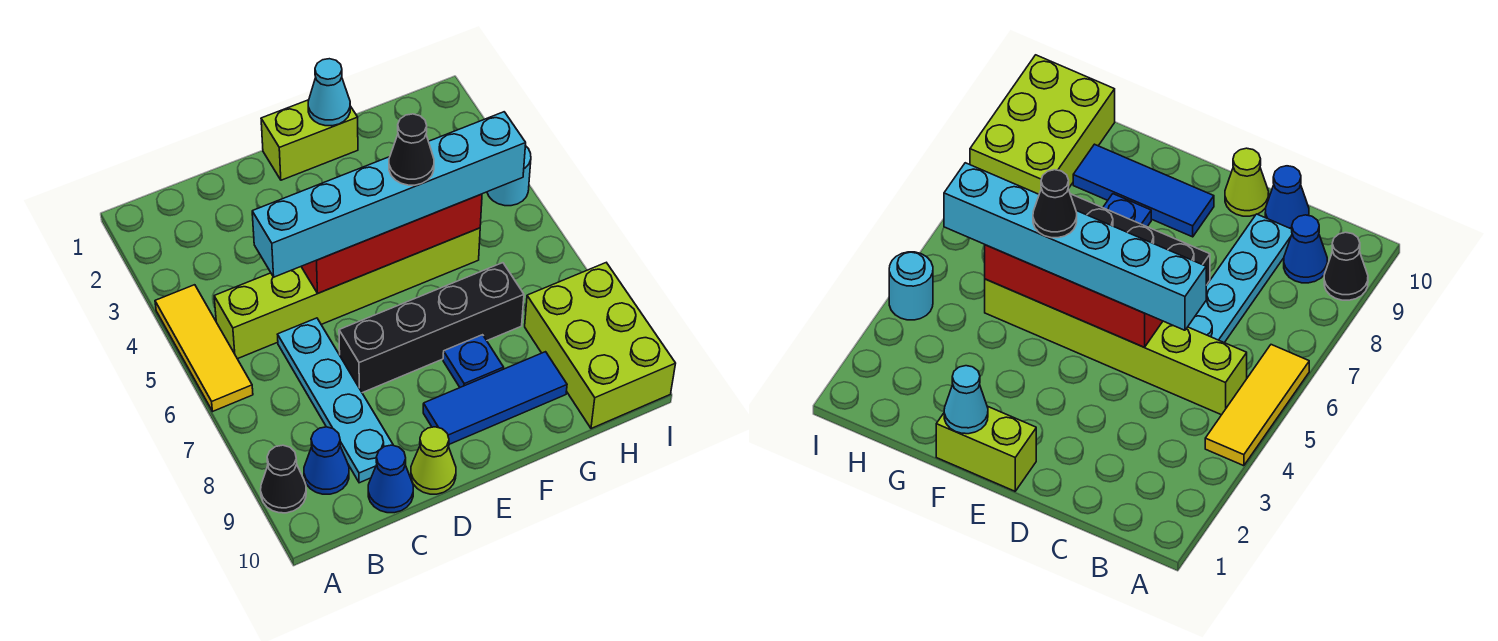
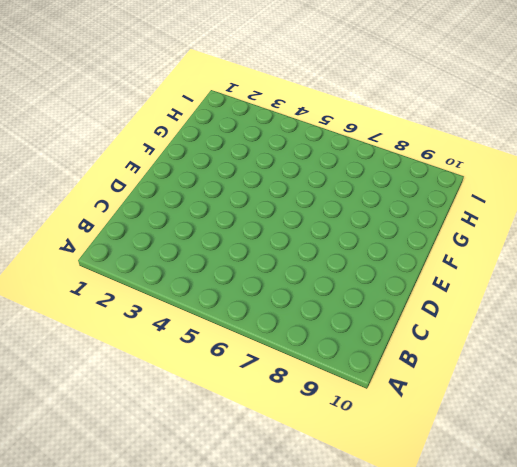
none -> yellow 1x3 tile [155,285,253,411]
none -> black 1x1 cone [261,445,306,513]
none -> lime 1x6 brick [214,228,480,359]

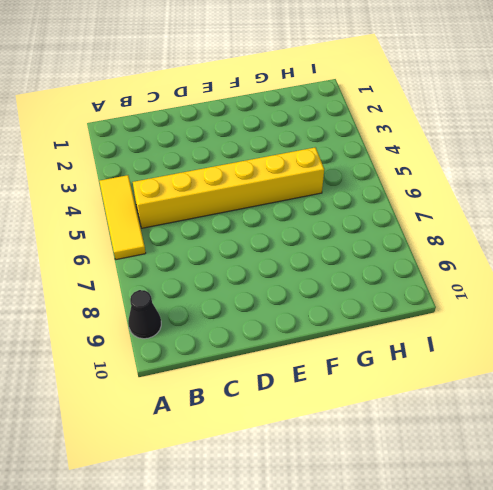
yellow 1x6 brick [133,147,324,228] -> lime 1x6 brick [214,228,480,359]
none -> blue 1x1 cone [304,427,349,494]
none -> cyan 1x4 plate [278,318,394,483]
none -> blue 1x1 cone [368,445,413,513]

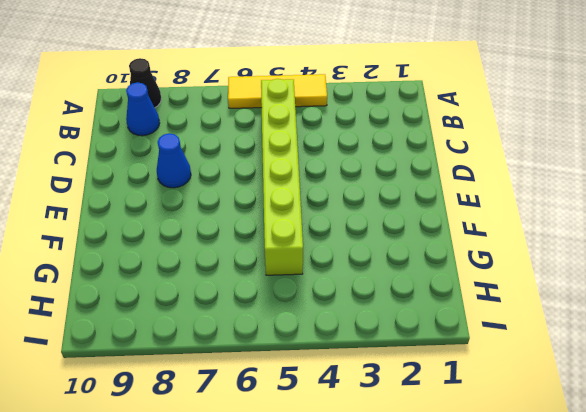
blue 1x1 cone [157,133,191,188] -> blue 1x1 cone moved to [368,445,413,513]
none -> cyan 1x4 plate [278,318,394,483]
none -> black 1x4 brick [339,263,524,393]
none -> lime 1x1 cone [411,427,456,494]

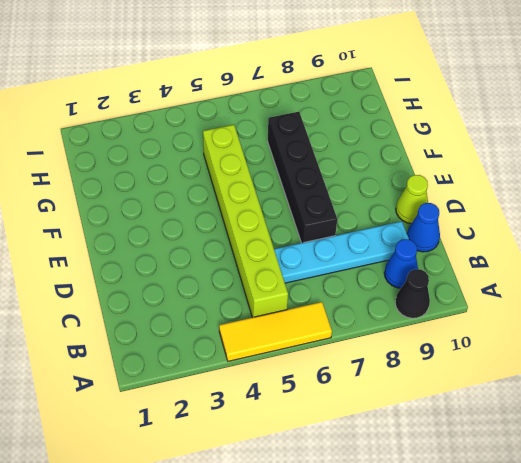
none -> lime 1x2 brick [261,100,358,180]
none -> blue 1x3 tile [423,352,567,444]
none -> blue 1x1 plate [443,335,504,387]

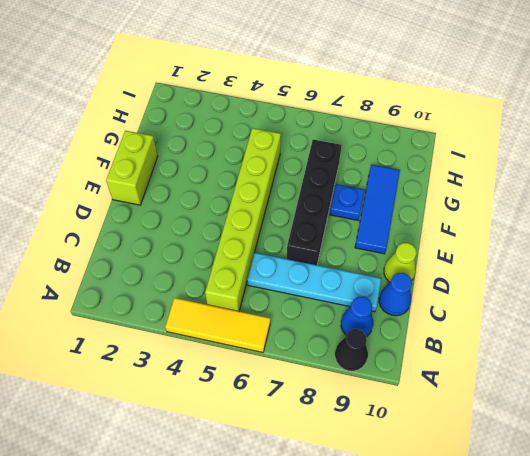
none -> lime 2x3 brick [525,263,676,429]
none -> cyan 1x1 round brick [487,146,531,206]
none -> red 1x4 brick [301,194,482,293]

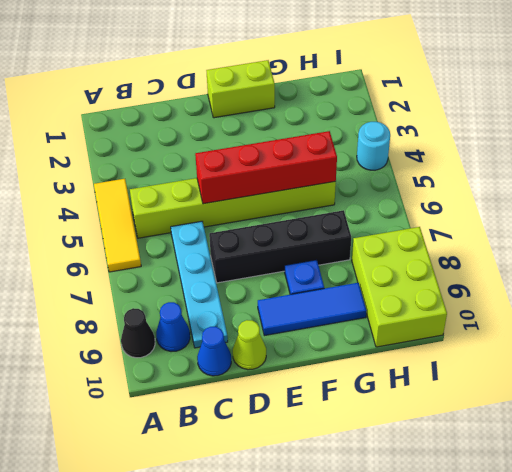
none -> cyan 1x1 cone [308,59,350,126]
none -> cyan 1x6 brick [252,112,526,277]
none -> black 1x1 cone [389,114,434,185]

